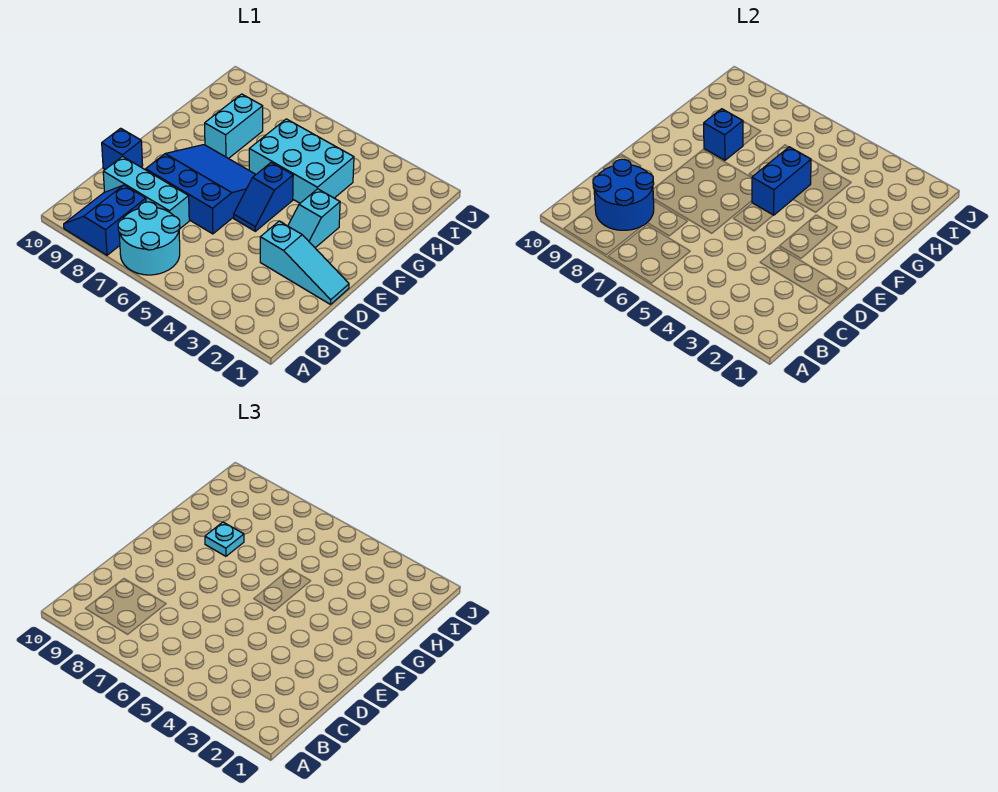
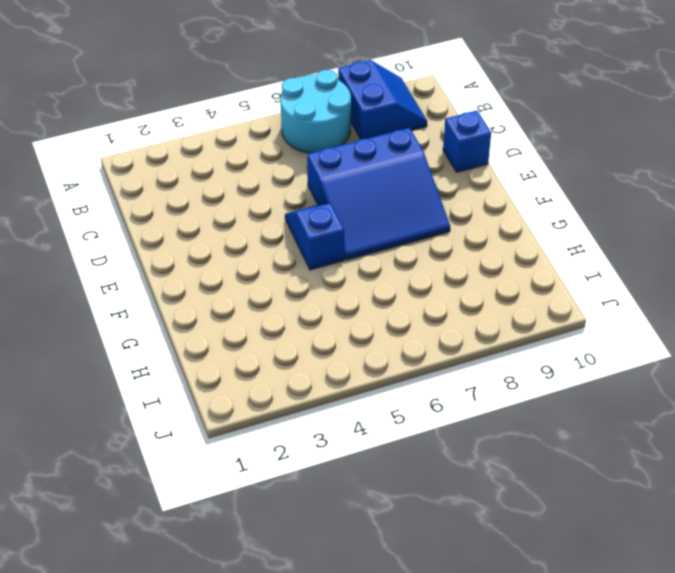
none -> cyan 1x3 brick [103,156,189,228]
none -> cyan 1x3 slope [260,221,349,304]
none -> cyan 1x2 slope [288,189,340,248]

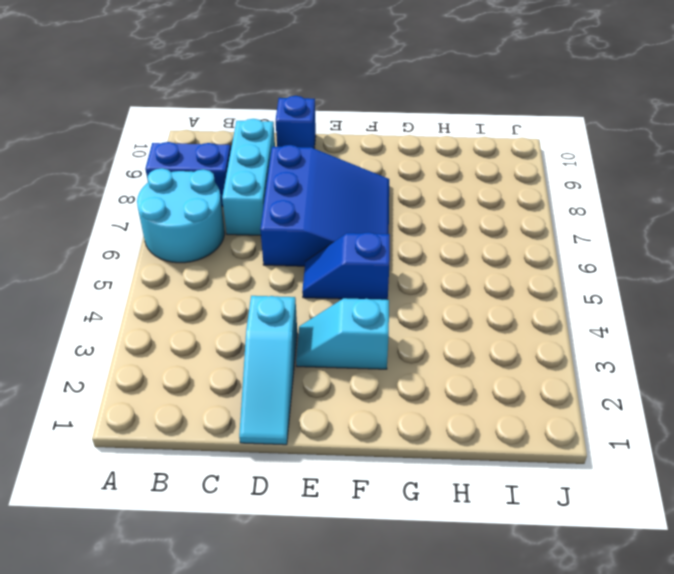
none -> cyan 2x3 brick [249,119,354,203]
none -> cyan 1x2 brick [205,94,263,159]
none -> blue 2x2 round brick [593,159,654,230]

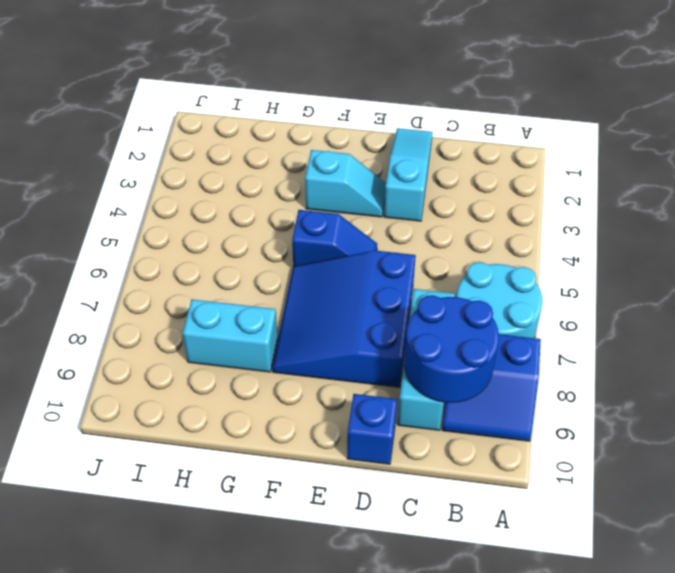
none -> cyan 2x3 brick [249,119,354,203]
none -> blue 1x2 brick [752,147,811,215]
none -> blue 1x1 brick [704,109,743,160]

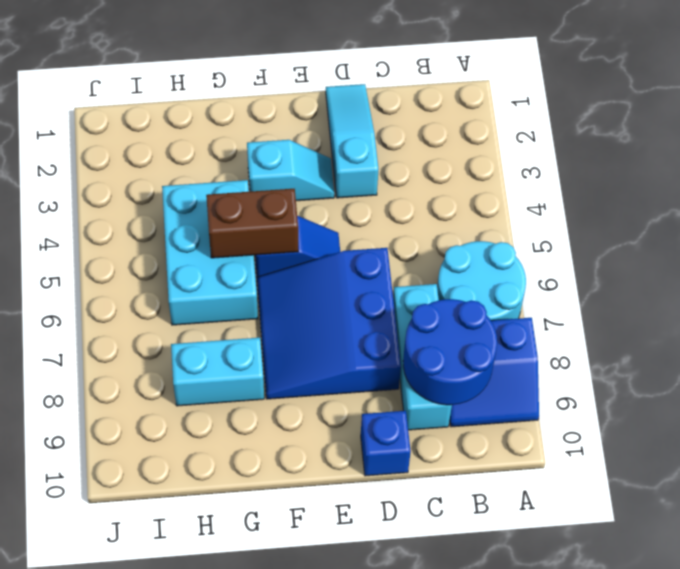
brown 1x2 brick [206,189,298,258] -> blue 1x2 brick [752,147,811,215]
none -> blue 1x1 brick [704,109,743,160]
none -> cyan 1x1 plate [205,522,244,556]

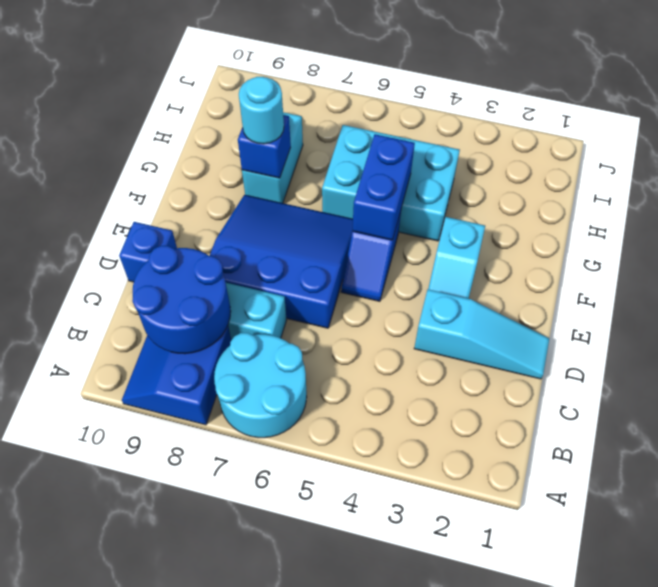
cyan 1x1 round brick [239,77,284,144] -> cyan 1x1 plate [205,522,244,556]

